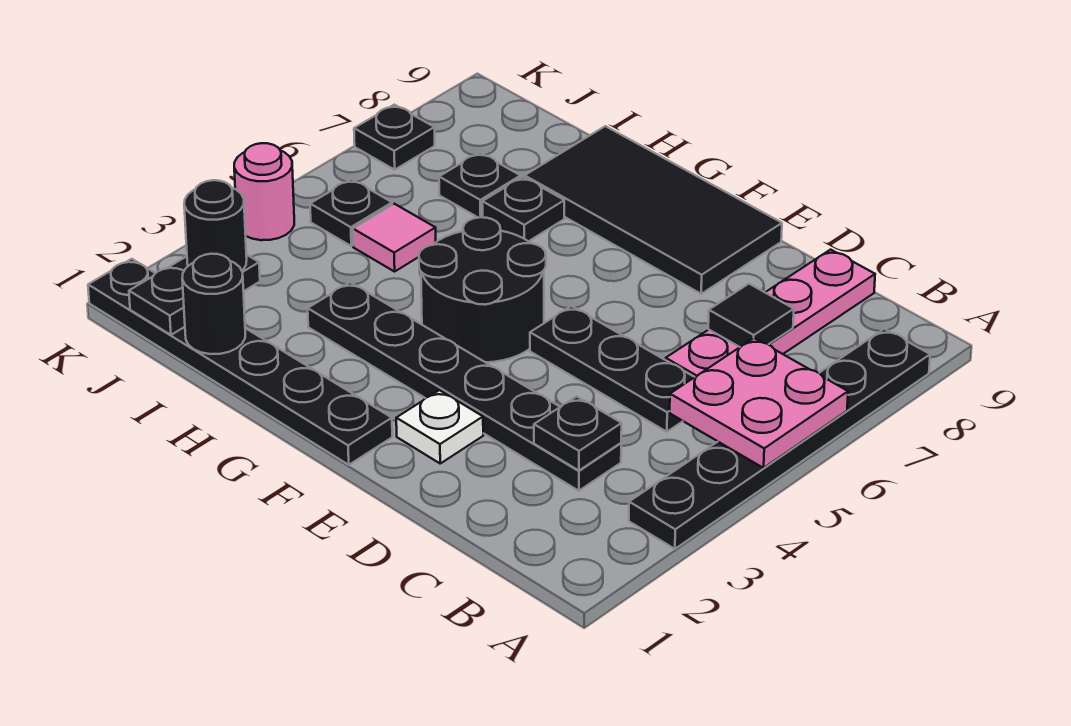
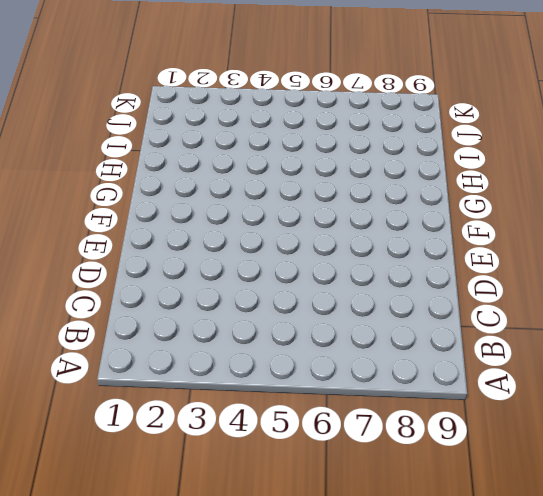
none -> black 1x6 plate [629,329,930,549]
none -> black 1x6 plate [308,282,621,491]
none -> black 1x3 plate [530,306,694,432]

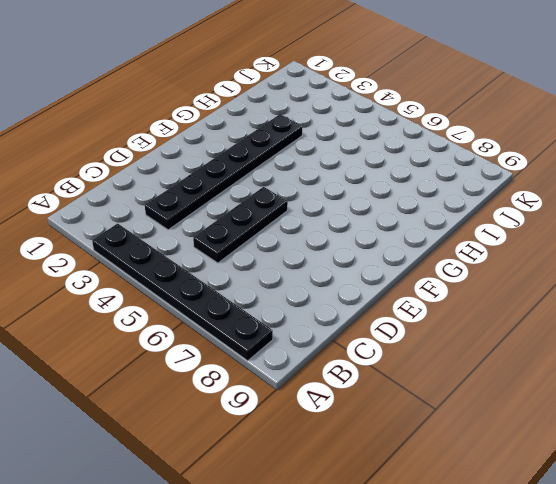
none -> pink 1x4 plate [666,250,875,377]
none -> white 1x1 plate [396,390,483,463]
none -> black 2x4 tile [525,126,782,294]

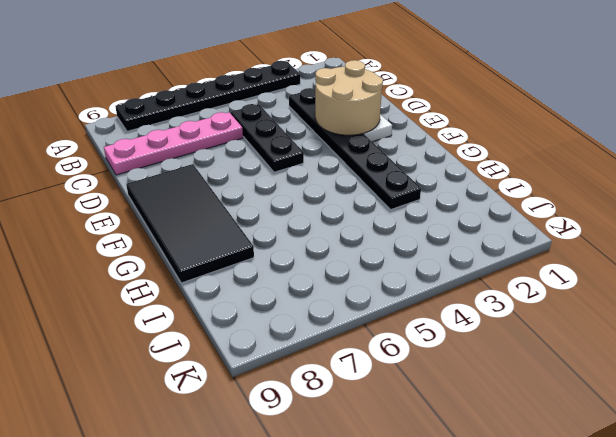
tan 2x2 round brick [315,60,383,135] -> none
none -> black 1x6 plate [88,259,392,465]
none -> black 2x2 round brick [419,217,546,362]
none -> black 1x1 plate [482,177,564,242]

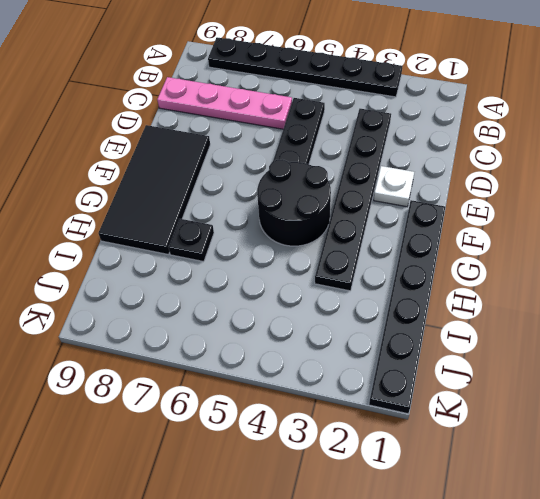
none -> pink 1x1 tile [353,204,436,272]
none -> black 1x1 plate [439,152,521,218]
none -> black 1x1 plate [310,179,392,246]

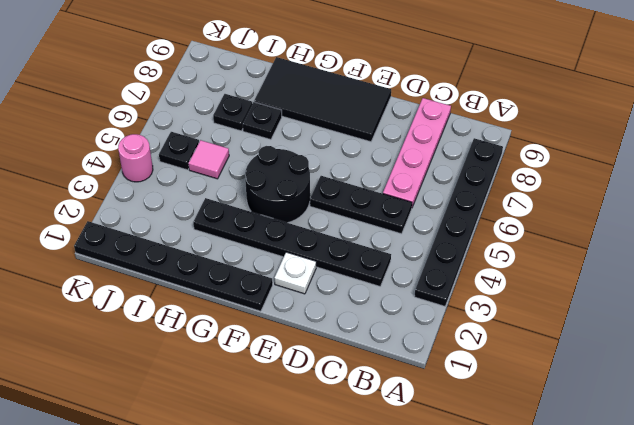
none -> black 1x1 plate [354,105,435,170]
none -> pink 2x2 plate [670,338,848,468]
none -> black 1x1 plate [534,396,622,471]

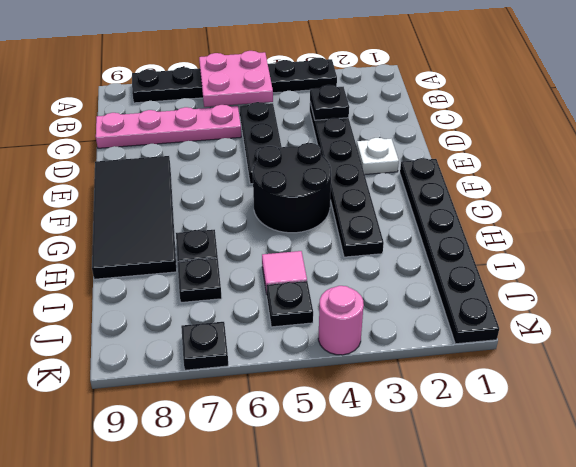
none -> black 1x1 tile [708,284,794,347]
none -> black 1x1 round brick [182,254,245,354]
none -> black 1x2 plate [129,255,260,335]

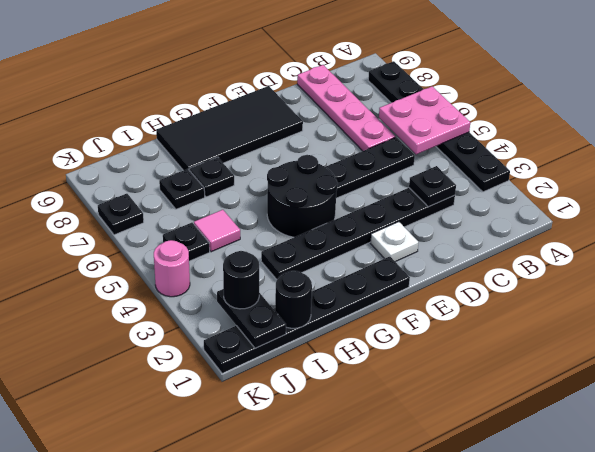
none -> black 1x1 tile [708,284,794,347]

